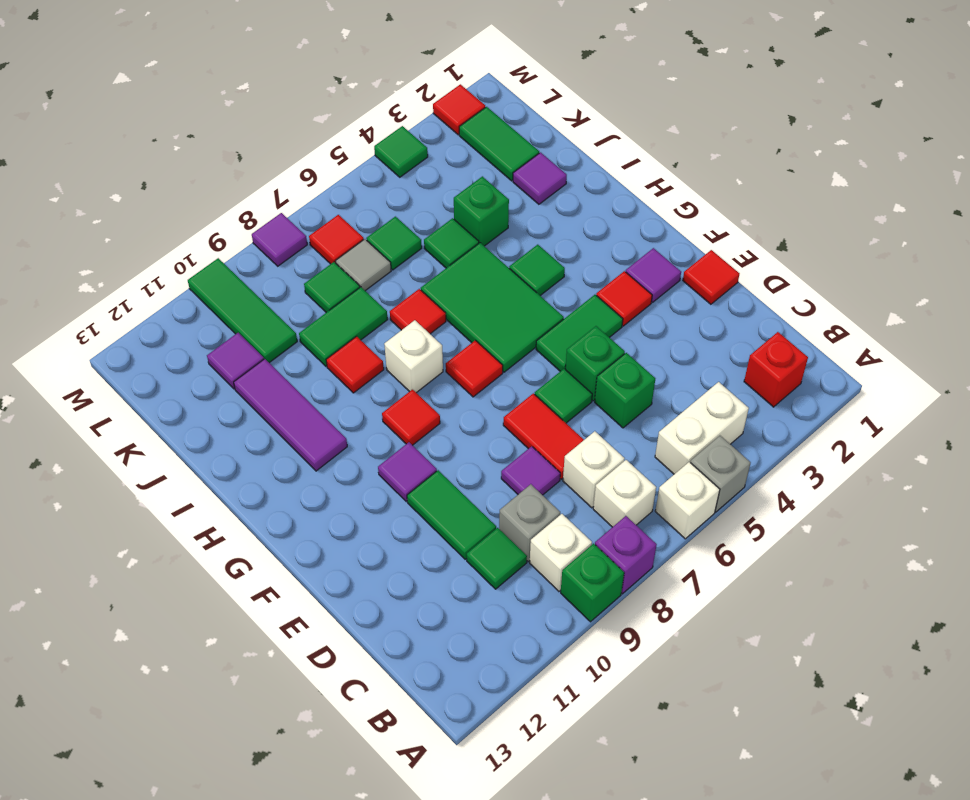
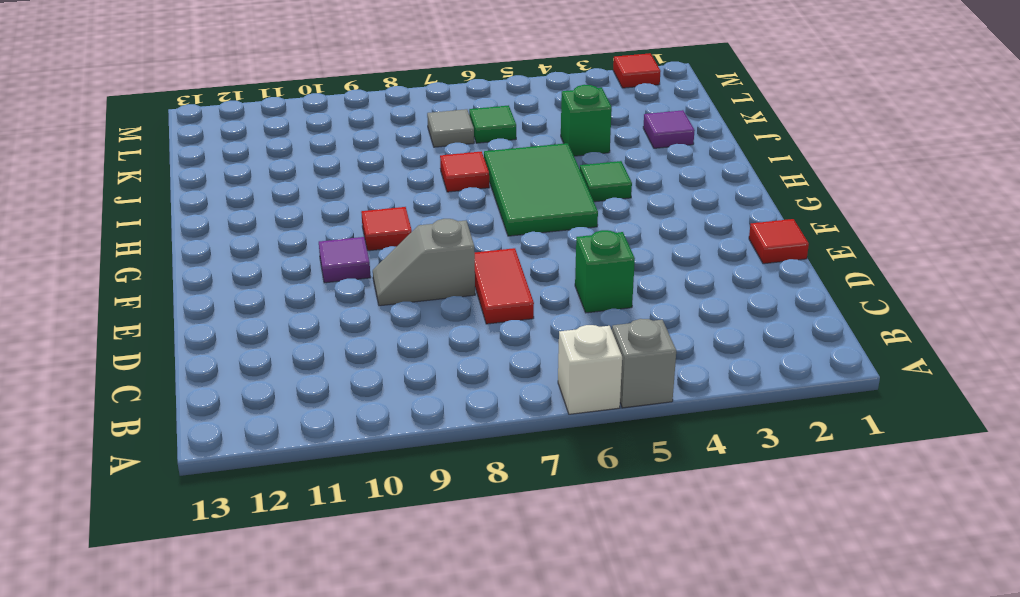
grey 1x2 slope [373,219,475,306] -> none
none -> purple 1x1 brick [595,516,657,594]
none -> green 1x1 brick [561,544,624,622]
none -> red 1x1 brick [744,332,808,407]
none -> white 1x2 brick [655,382,749,474]

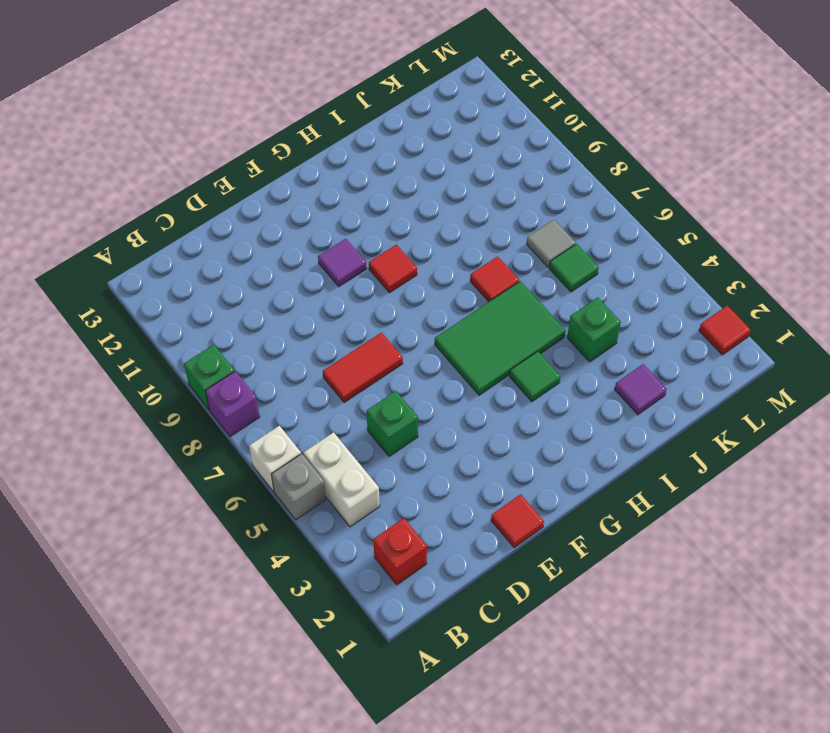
none -> white 1x1 brick [593,460,656,527]
none -> white 1x1 brick [530,514,592,591]
none -> white 1x1 brick [563,431,624,508]
none -> grey 1x1 brick [499,484,560,562]

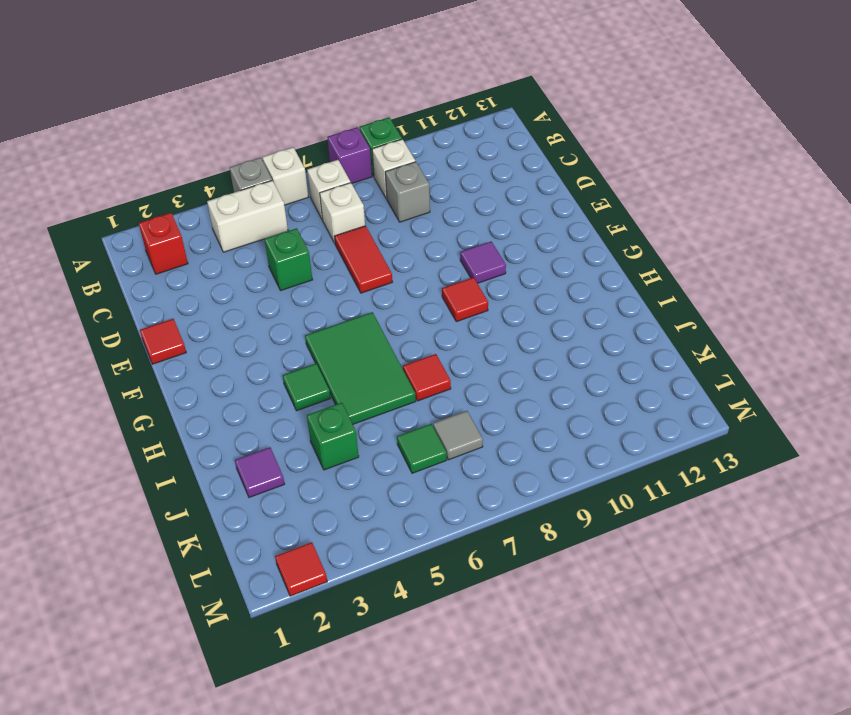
none -> green 1x1 tile [467,528,527,589]
none -> purple 1x1 tile [501,446,560,495]
none -> green 1x2 tile [407,470,496,559]
none -> green 1x1 brick [565,326,625,401]

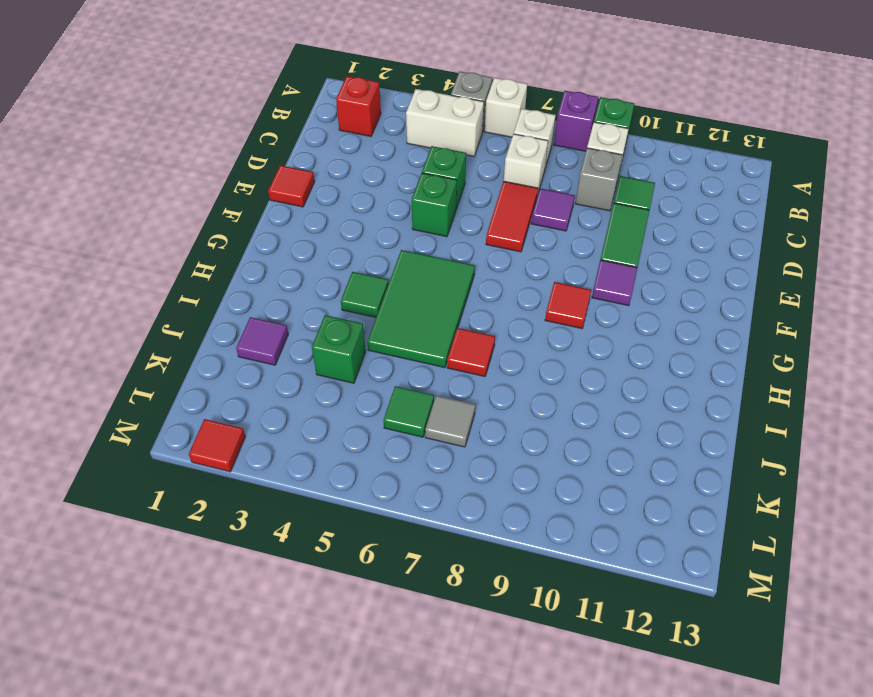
none -> green 1x1 tile [535,369,592,423]
none -> purple 1x1 tile [626,248,681,302]
none -> red 1x1 tile [596,271,652,326]
none -> green 1x2 tile [536,295,623,371]

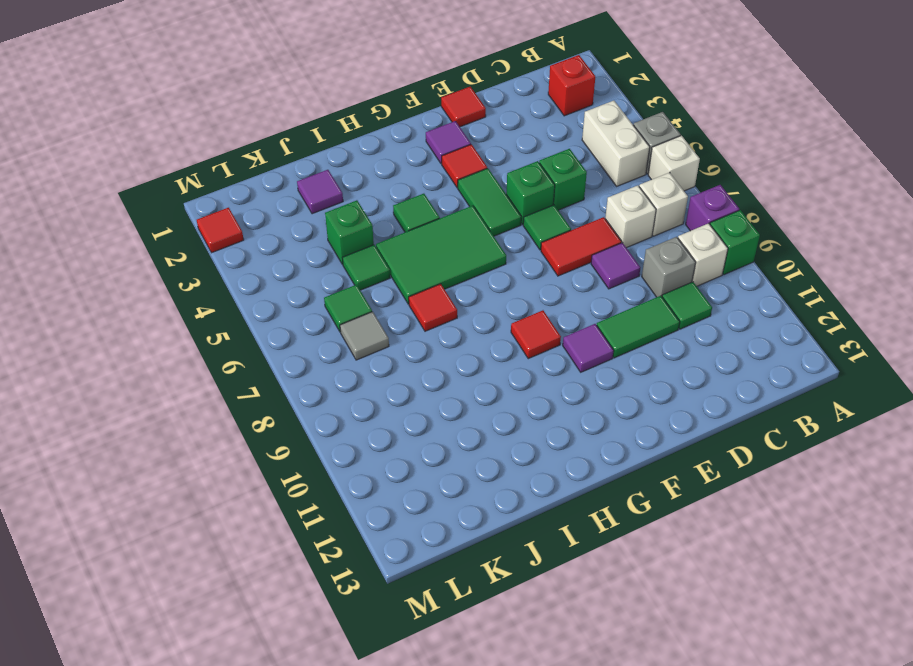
none -> red 1x1 tile [446,340,503,397]
none -> white 1x1 brick [384,320,443,393]
none -> purple 1x3 tile [234,359,347,471]
none -> red 1x1 tile [326,336,384,393]

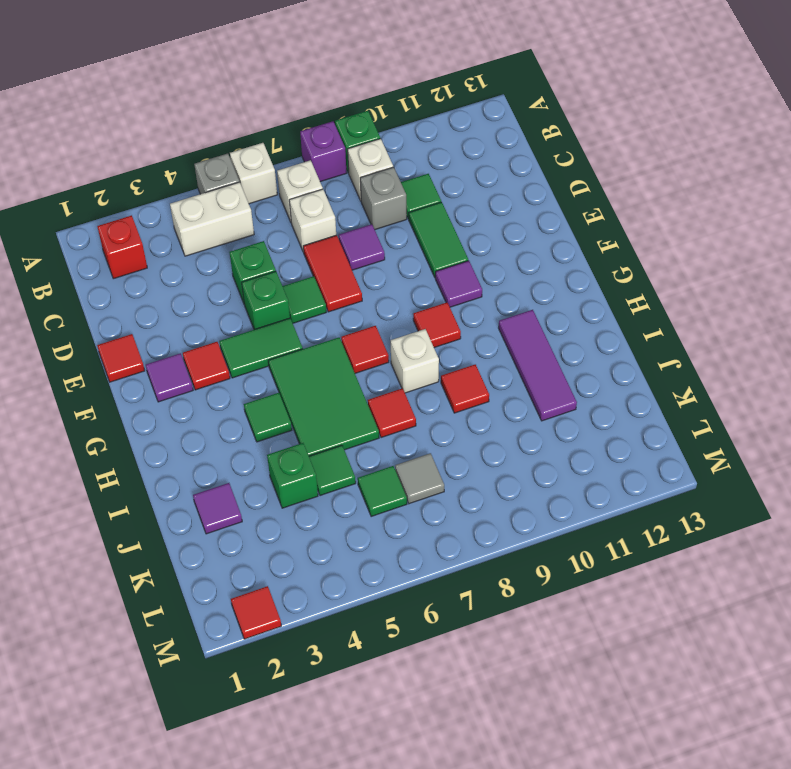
none -> green 1x2 tile [299,287,388,366]
none -> green 1x2 tile [459,107,539,181]
none -> green 1x1 tile [304,262,360,312]
none -> green 1x3 tile [188,258,297,363]

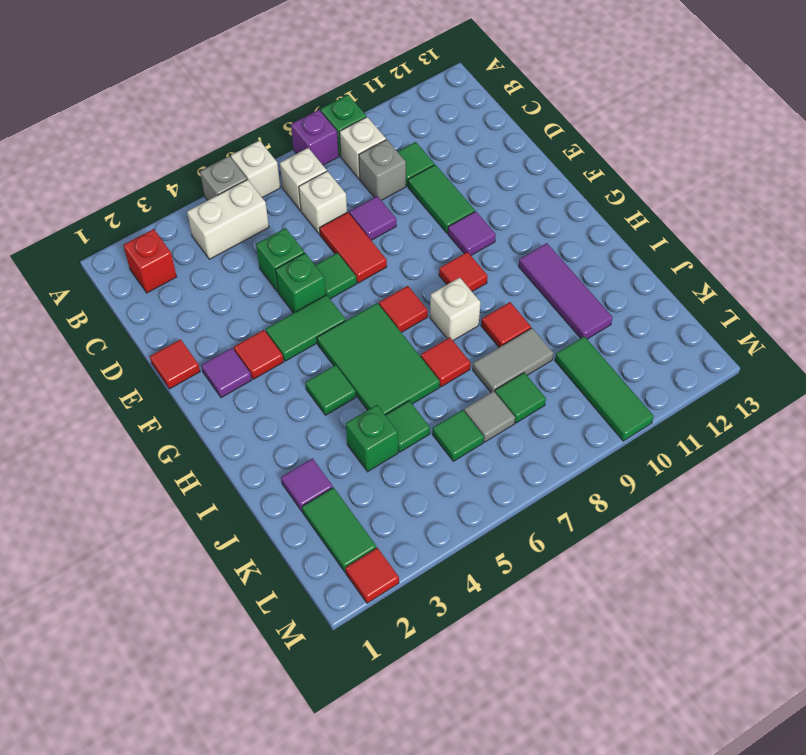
grey 1x2 tile [473,328,553,392] -> green 1x2 tile [299,287,388,366]
none -> purple 1x1 tile [207,333,264,389]
none -> red 1x1 tile [309,215,364,264]
none -> green 1x1 tile [374,126,428,177]
none -> purple 1x1 tile [252,213,307,266]

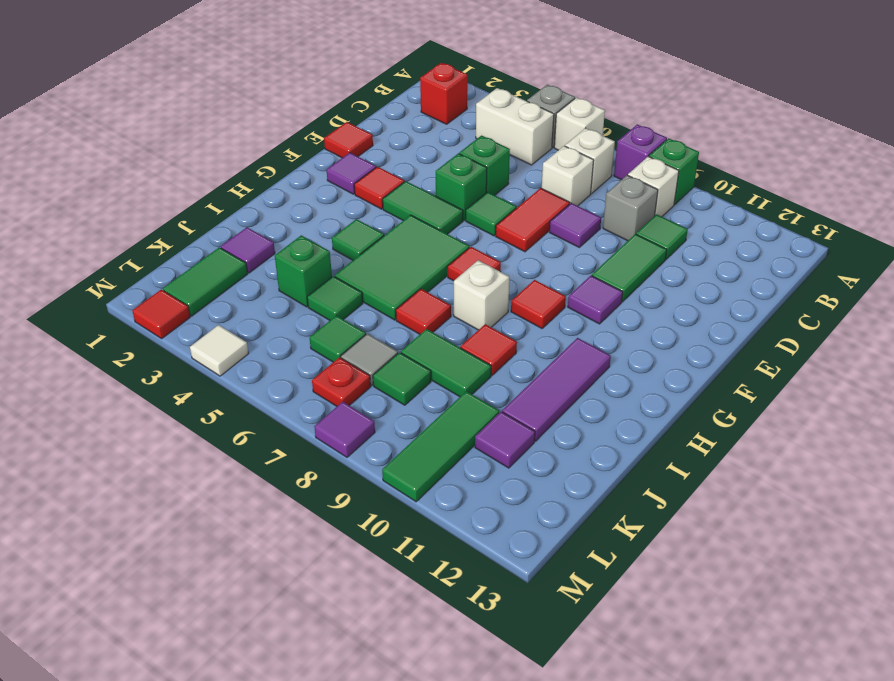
red 1x1 plate [312,357,371,406] -> red 1x1 tile [309,215,364,264]
white 1x1 tile [190,325,249,376] -> green 1x1 tile [374,126,428,177]

